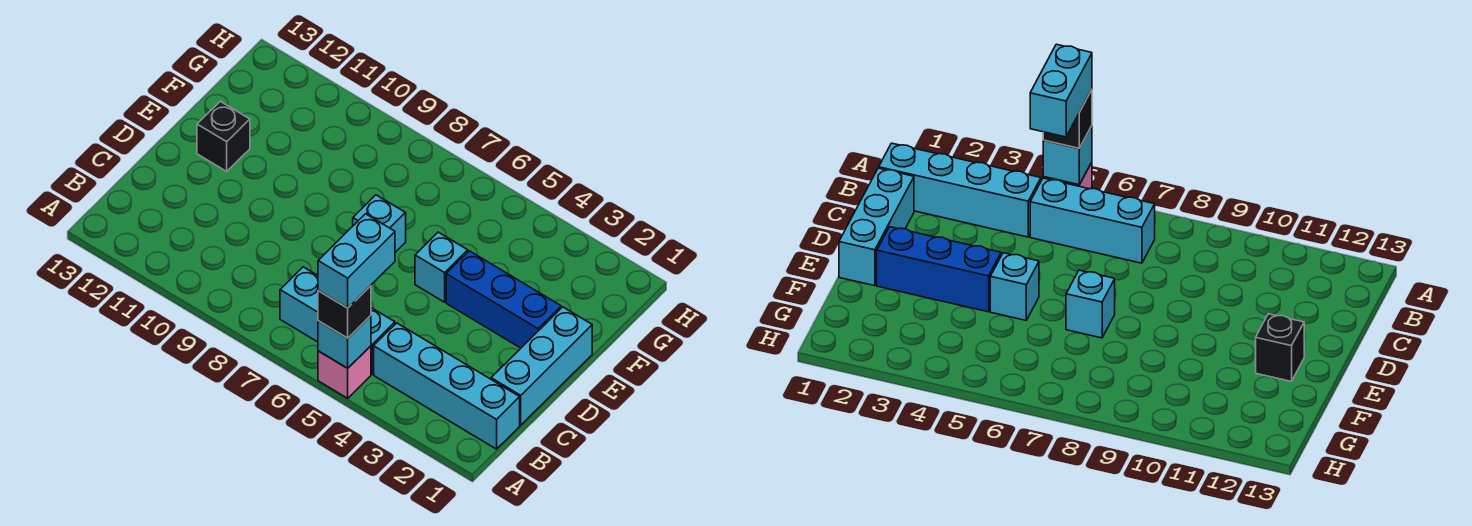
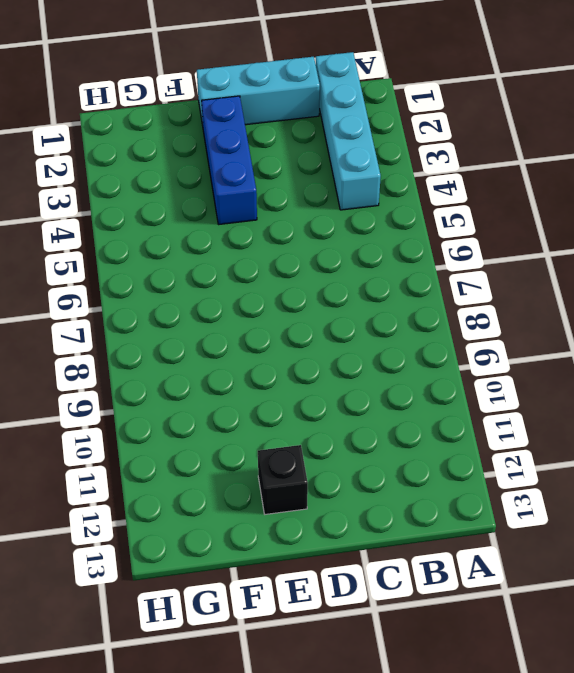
none -> pink 1x1 brick [318,346,371,398]
none -> cyan 1x3 brick [280,267,395,374]

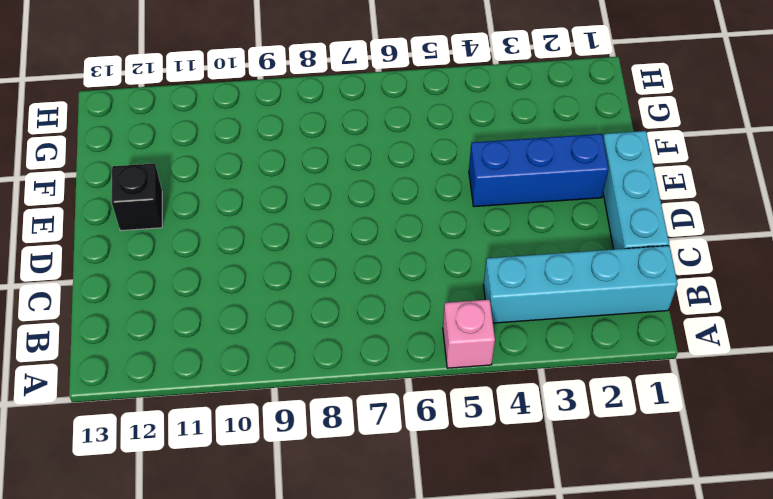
none -> cyan 1x3 brick [280,267,395,374]
none -> cyan 1x1 brick [415,232,468,302]

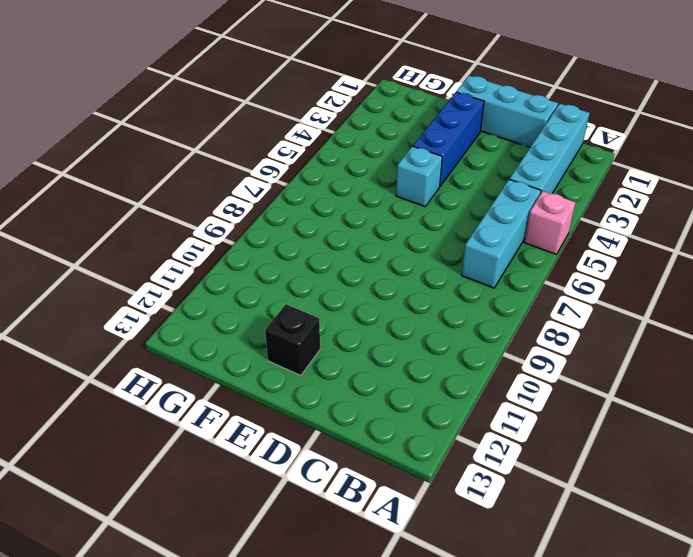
none -> cyan 1x1 brick [353,195,406,252]
none -> cyan 1x1 brick [318,316,371,368]

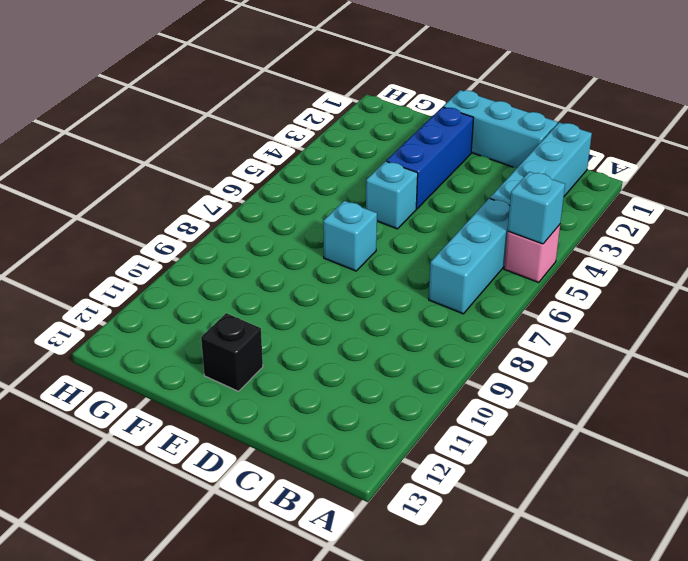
none -> black 1x1 brick [318,286,371,338]
none -> cyan 1x2 brick [318,214,395,308]

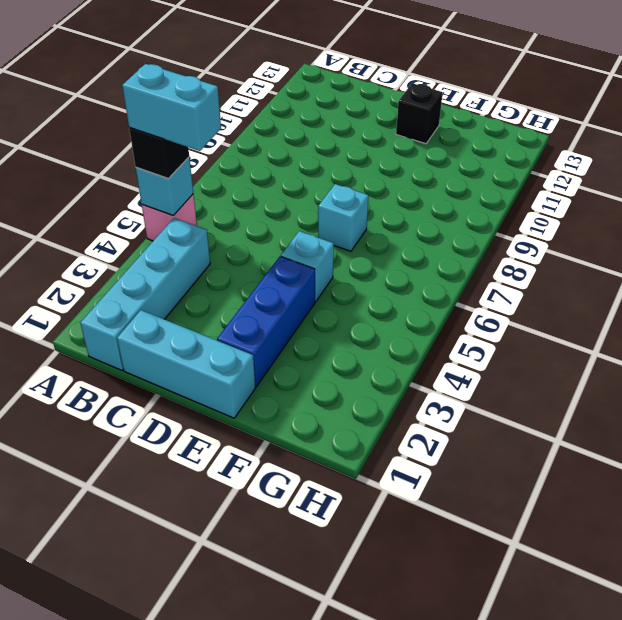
none -> cyan 1x3 brick [280,267,395,374]

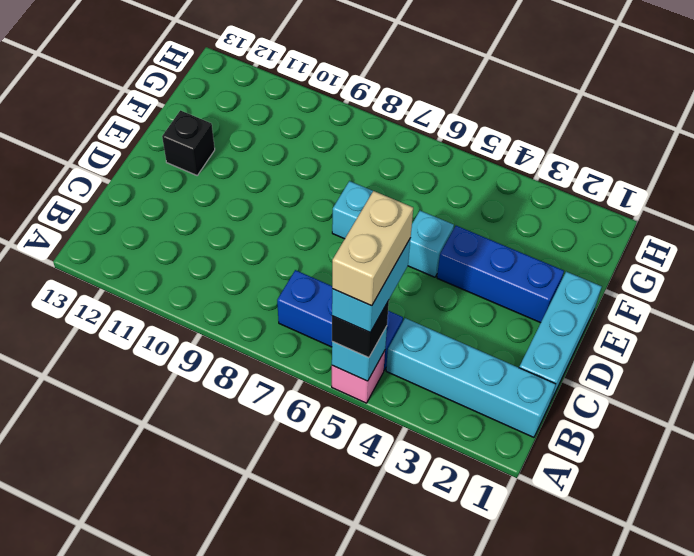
tan 1x2 brick [332,191,413,306] -> none
blue 1x3 brick [277,270,403,370] -> cyan 1x3 brick [280,267,395,374]

